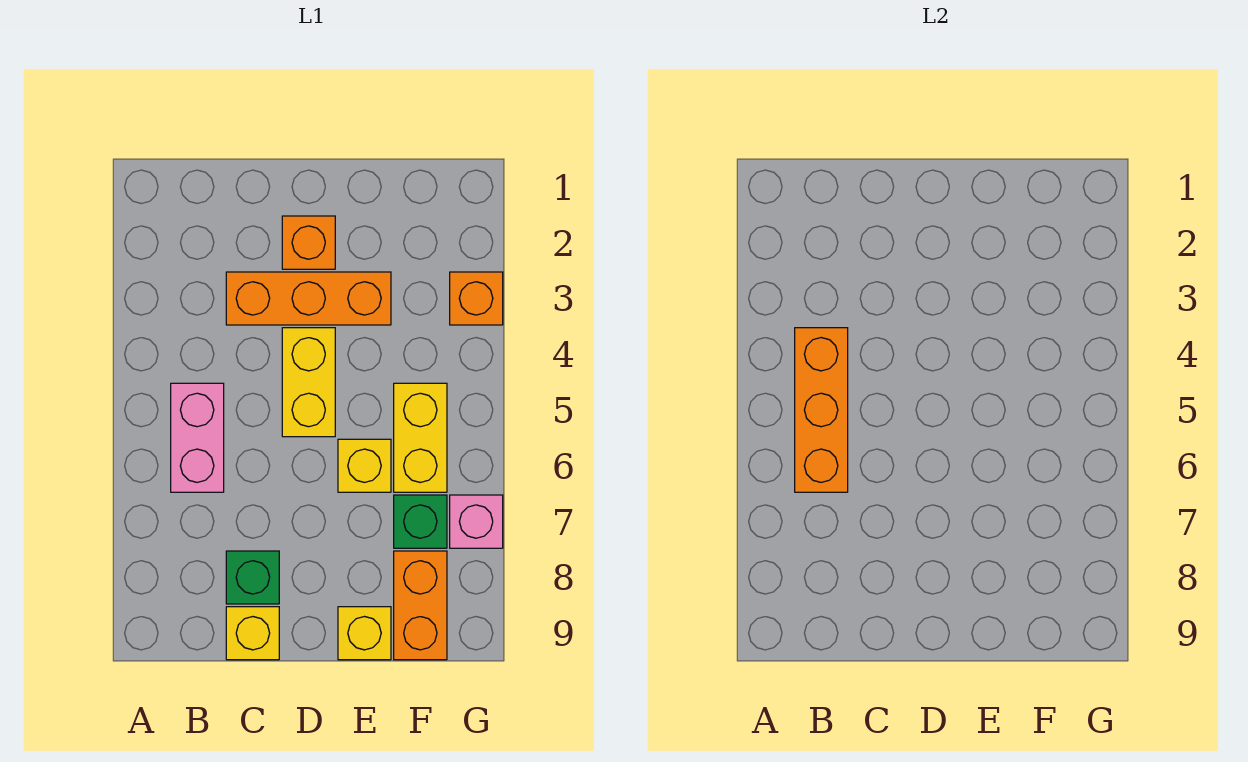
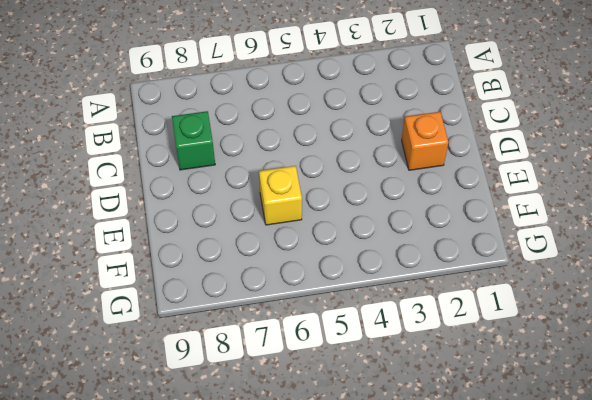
none -> pink 1x2 brick [171,383,224,492]
none -> orange 1x3 brick [226,272,391,325]
none -> yellow 1x1 brick [226,607,279,660]

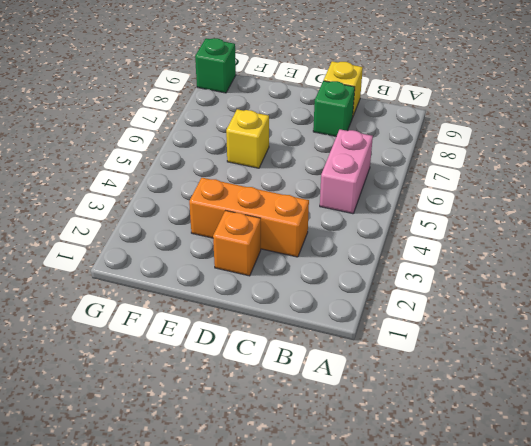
green 1x1 brick [195,38,236,93] -> green 1x1 brick moved to [394,495,447,548]
none -> yellow 1x2 brick [282,328,335,437]
none -> yellow 1x1 brick [338,607,391,660]
none -> yellow 1x2 brick [394,383,447,492]

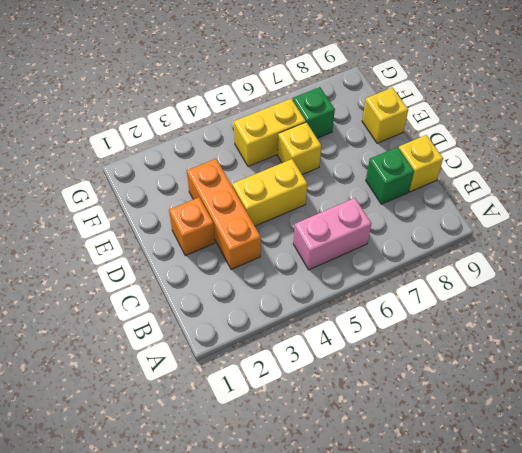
none -> orange 1x2 brick [394,551,447,660]
none -> orange 1x1 brick [450,272,503,325]
none -> pink 1x1 brick [450,495,503,548]

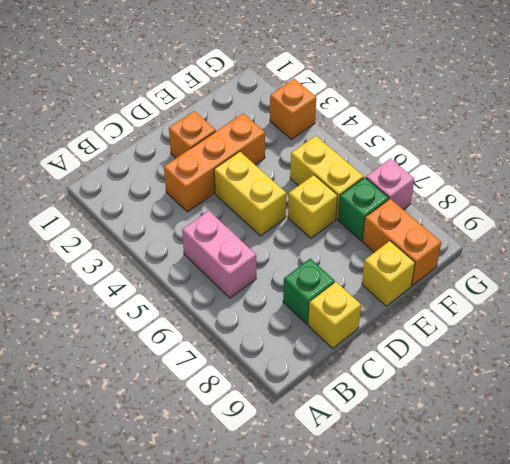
none -> orange 1x3 brick [795,328,848,492]

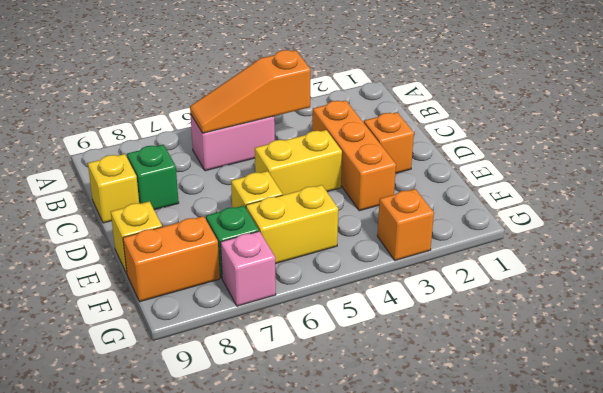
orange 1x3 slope [190,50,311,133] -> orange 1x3 brick [795,328,848,492]

